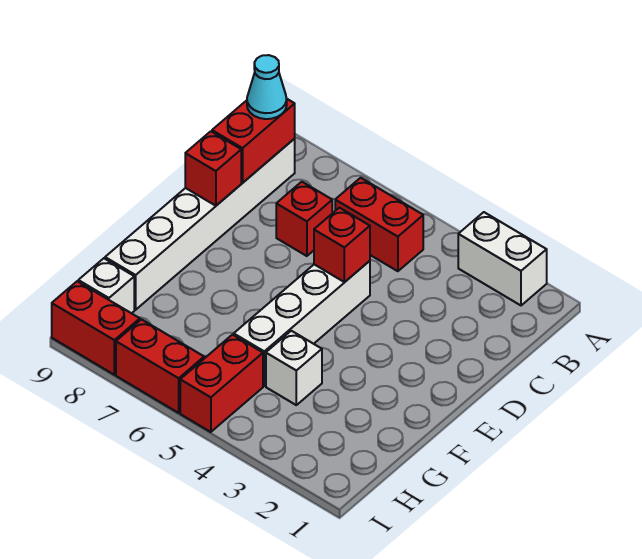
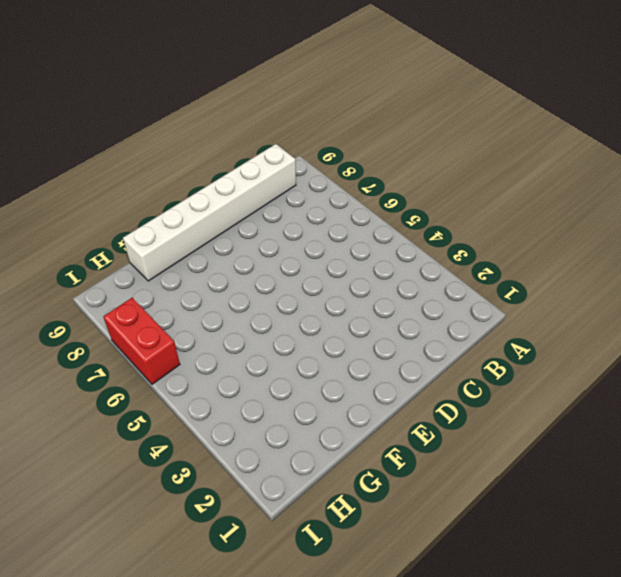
none -> white 1x2 brick [458,212,547,305]
none -> red 1x2 brick [335,178,423,271]
none -> red 1x1 brick [276,182,332,256]

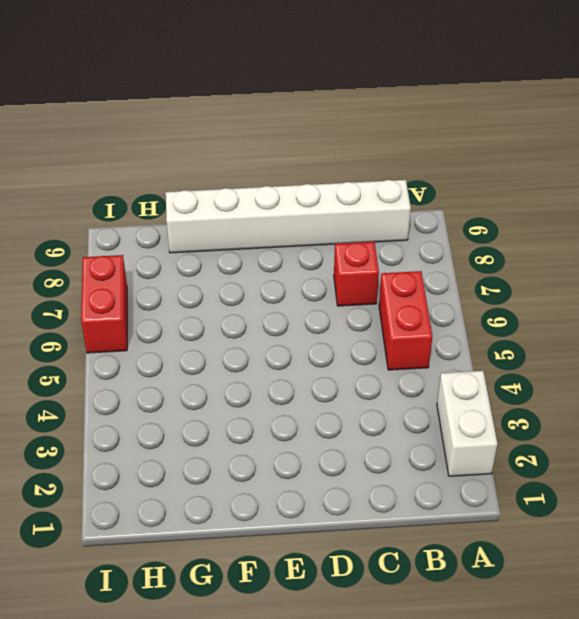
none -> white 1x4 brick [234,261,370,386]
none -> white 1x1 brick [266,331,322,405]
none -> red 1x2 brick [180,335,263,432]

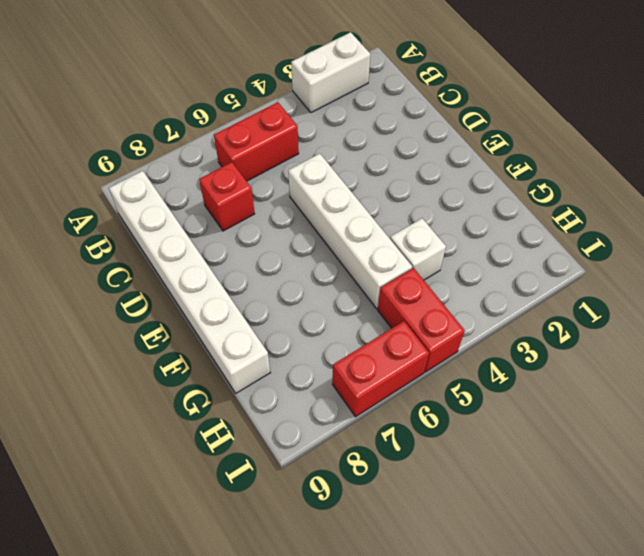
none -> white 1x1 brick [78,258,134,313]
none -> red 1x2 brick [52,281,140,375]
none -> red 1x2 brick [212,98,295,183]

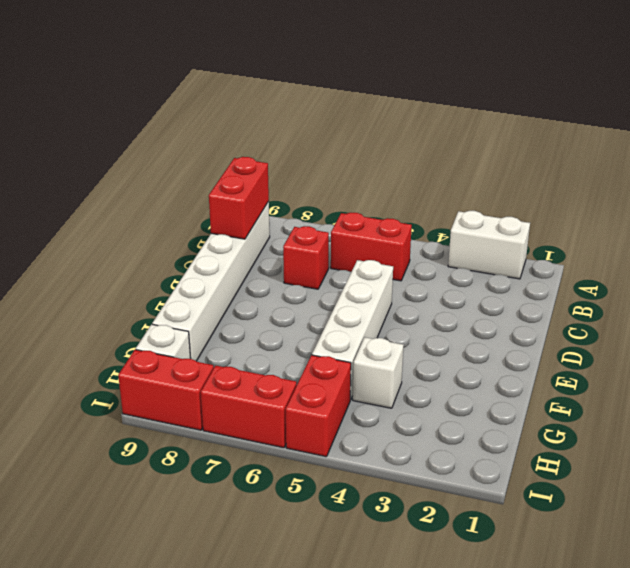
none -> red 1x1 brick [314,208,370,282]
none -> red 1x1 brick [185,131,241,206]
none -> cyan 1x1 cone [247,55,287,119]

